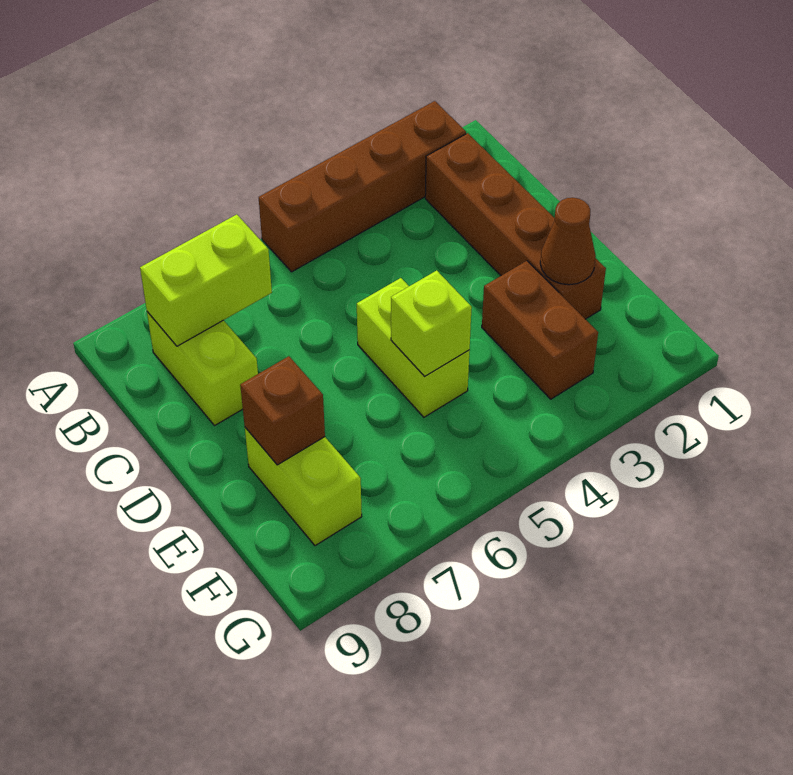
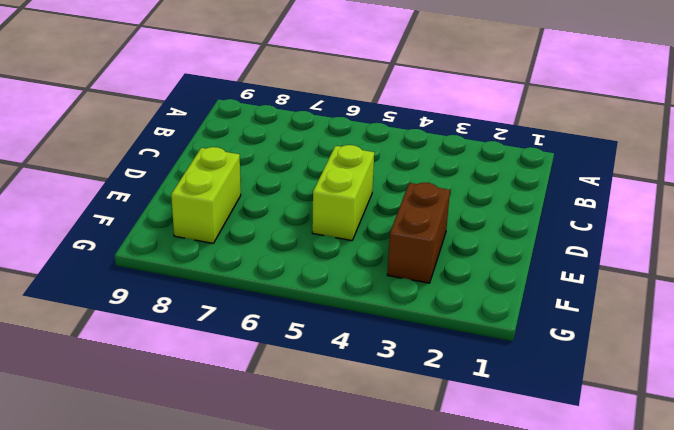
none -> brown 1x4 brick [259,101,466,272]
none -> brown 1x4 brick [425,133,606,319]

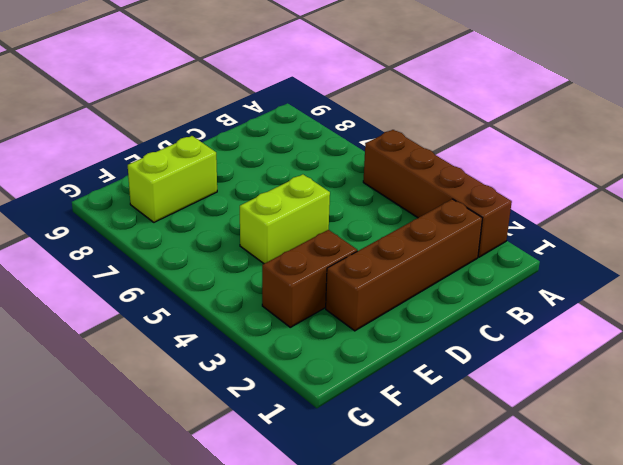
none -> lime 1x2 brick [147,312,258,426]
none -> lime 1x2 brick [140,214,272,346]

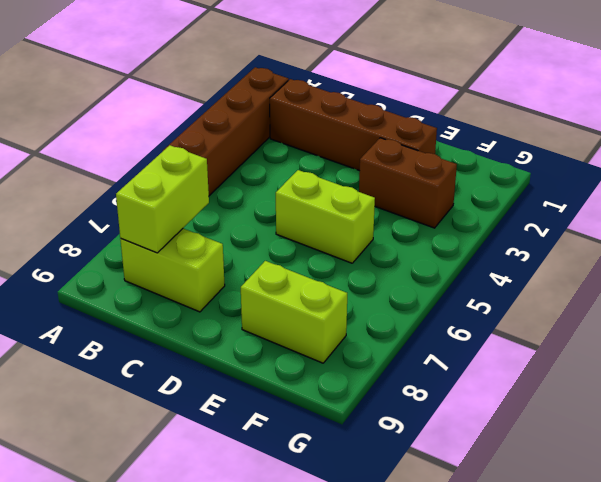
none -> brown 1x1 cone [540,198,596,285]
none -> lime 1x1 brick [391,270,472,377]

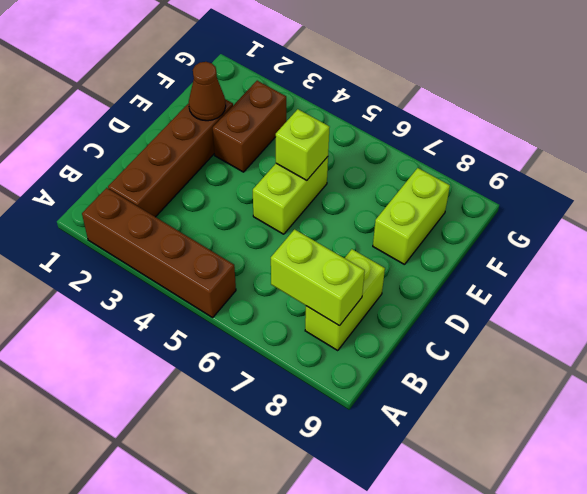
none -> brown 1x1 brick [240,356,325,465]

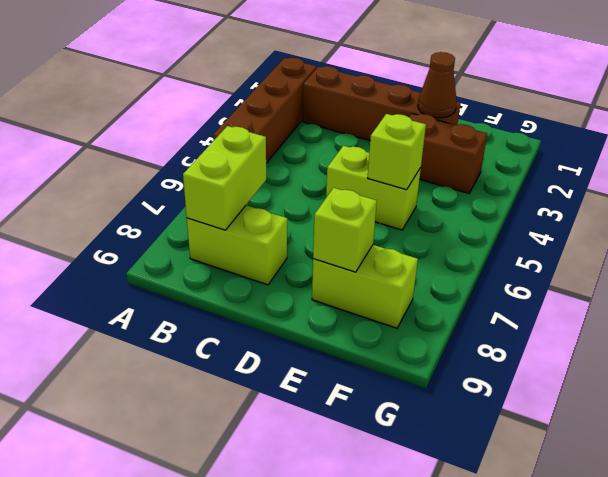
lime 1x1 brick [313,188,377,272] -> brown 1x1 brick [240,356,325,465]

